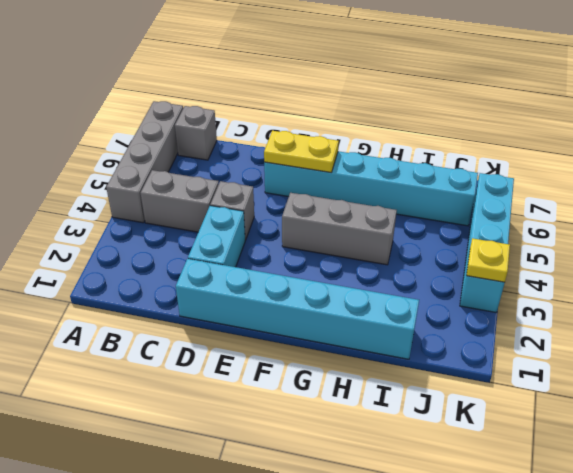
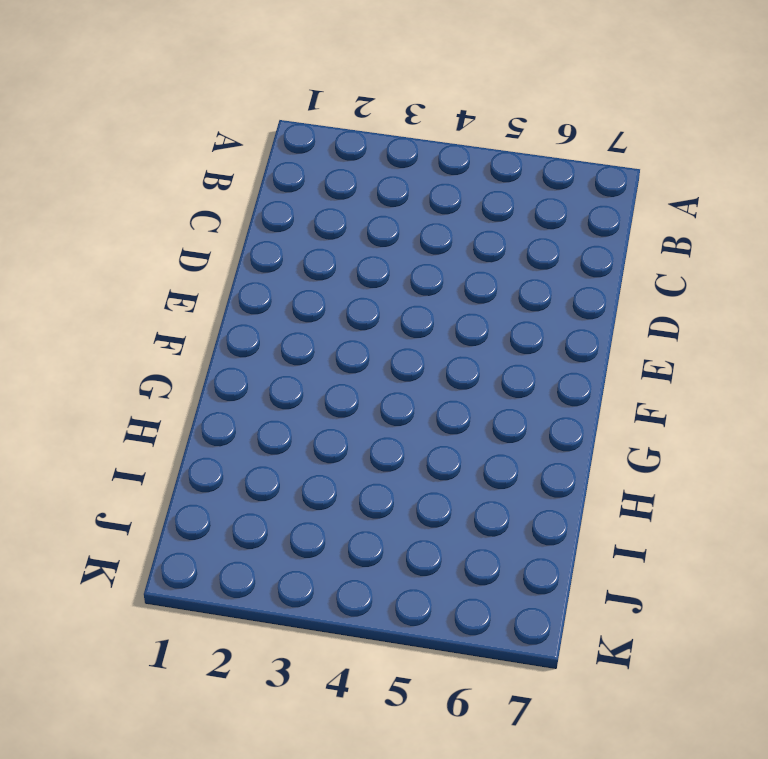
none -> grey 1x4 brick [106,101,183,223]
none -> grey 1x2 brick [141,170,219,232]

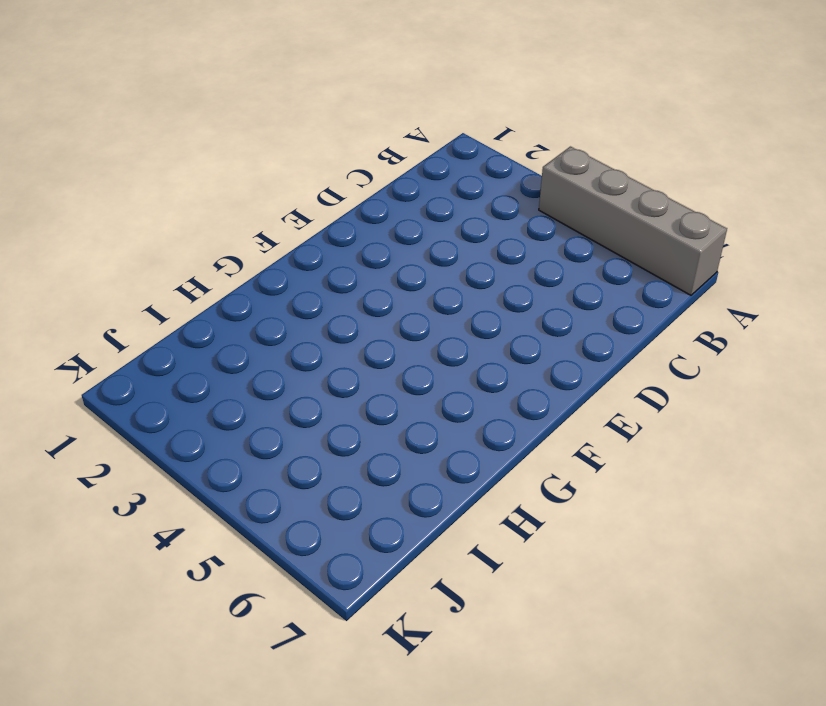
none -> grey 1x2 brick [141,170,219,232]
none -> grey 1x1 brick [175,106,217,160]

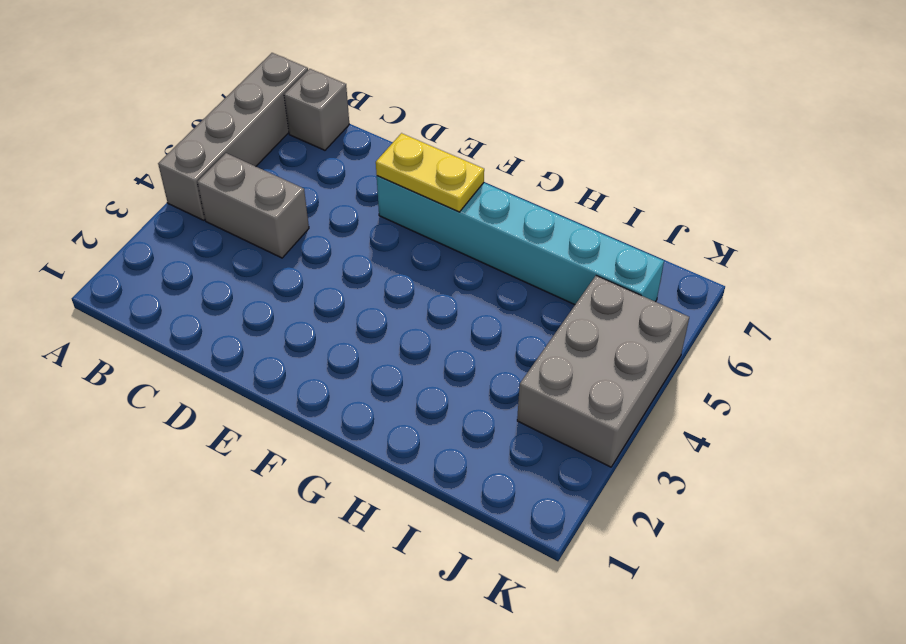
grey 2x3 brick [517,276,689,467] -> cyan 1x4 brick [460,173,514,312]
none -> cyan 1x6 brick [176,259,419,359]
none -> cyan 1x2 brick [188,206,245,267]

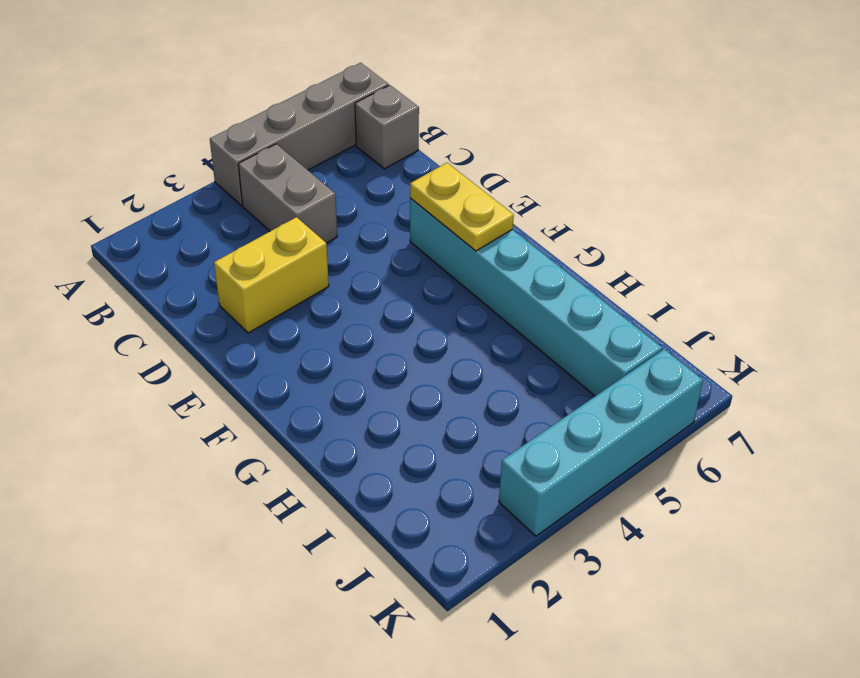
yellow 1x2 brick [214,217,329,333] -> cyan 1x2 brick [188,206,245,267]
none -> cyan 1x6 brick [176,259,419,359]
none -> grey 1x1 brick [210,181,254,240]

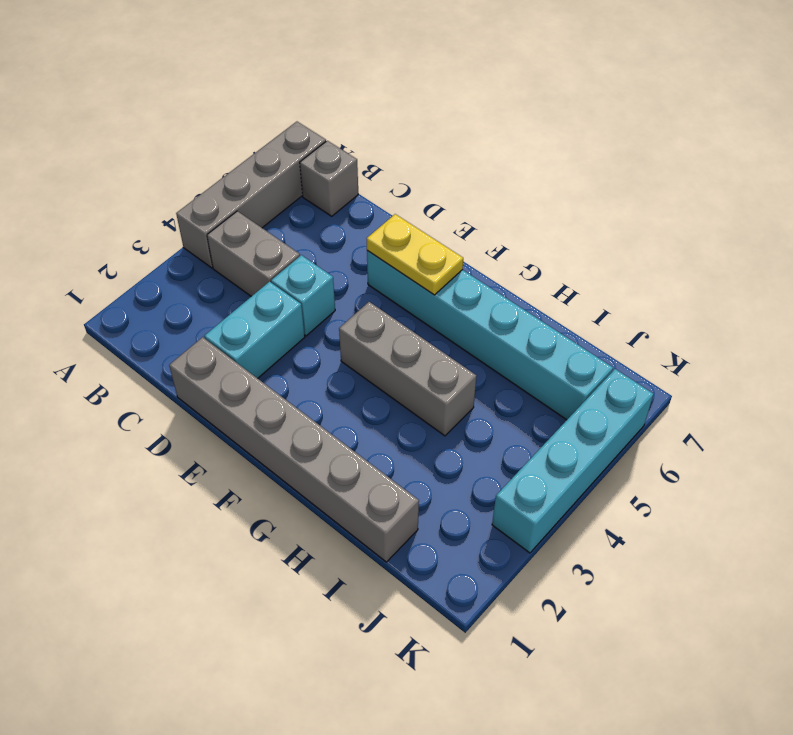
grey 1x6 brick [169,337,419,562] -> cyan 1x6 brick [176,259,419,359]
cyan 1x1 brick [271,255,335,336] -> grey 1x1 brick [210,181,254,240]
none -> yellow 1x1 plate [466,238,510,282]

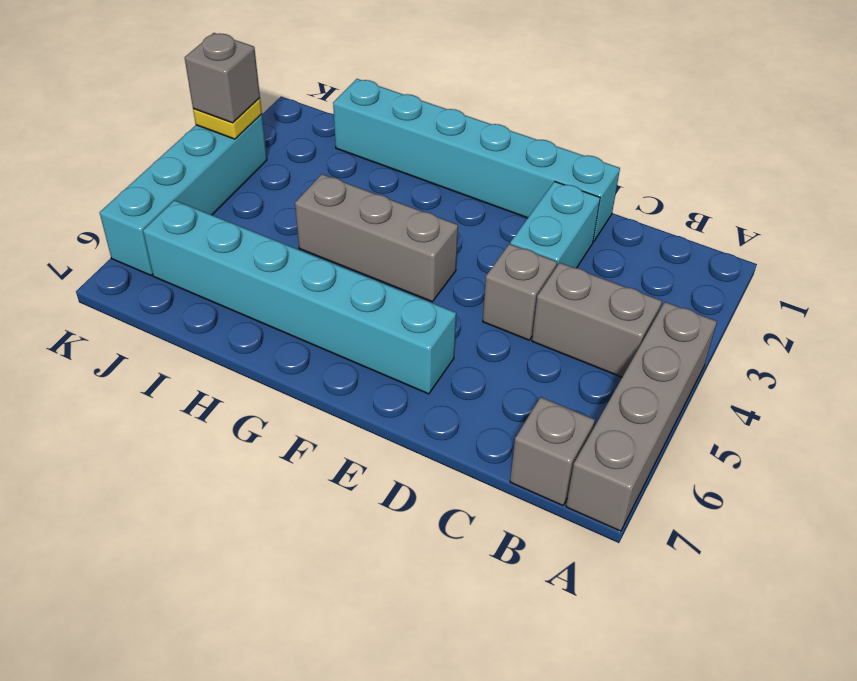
grey 1x1 brick [185,33,260,123] -> none
none -> yellow 1x2 plate [264,131,339,172]

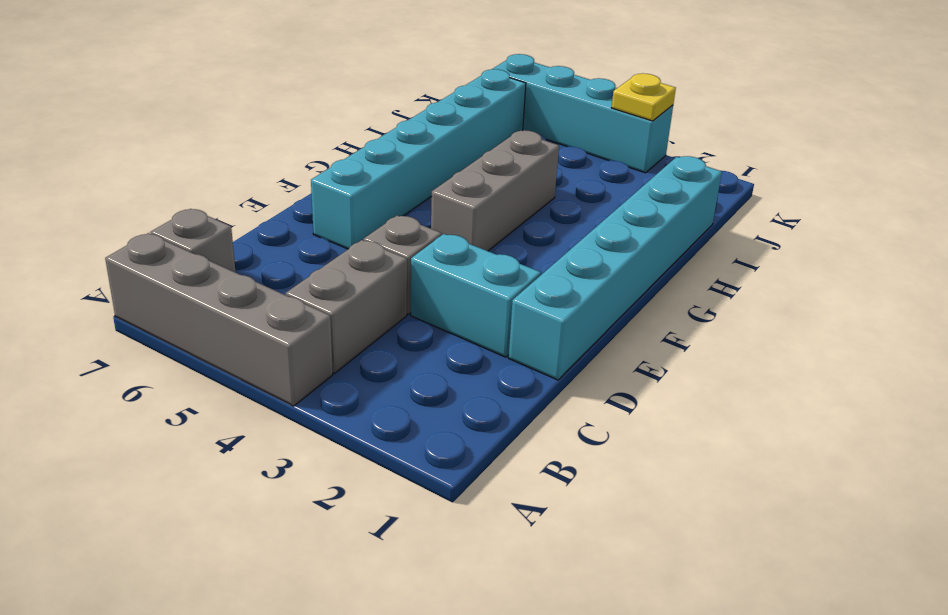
none -> yellow 1x2 plate [264,131,339,172]

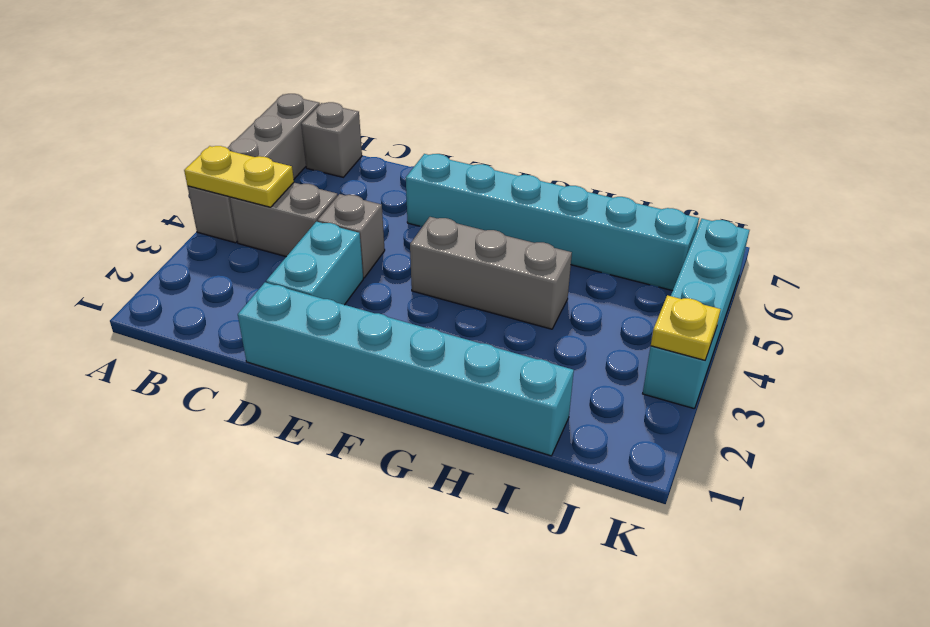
yellow 1x2 plate [184,146,294,207] -> yellow 1x2 plate moved to [264,131,339,172]

